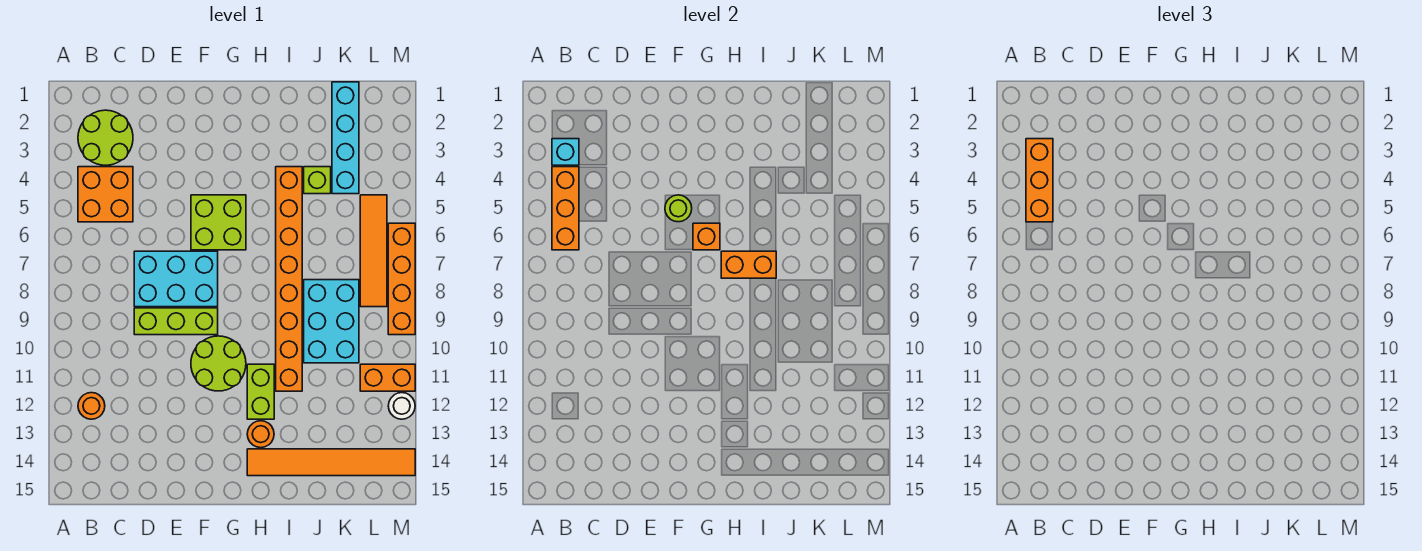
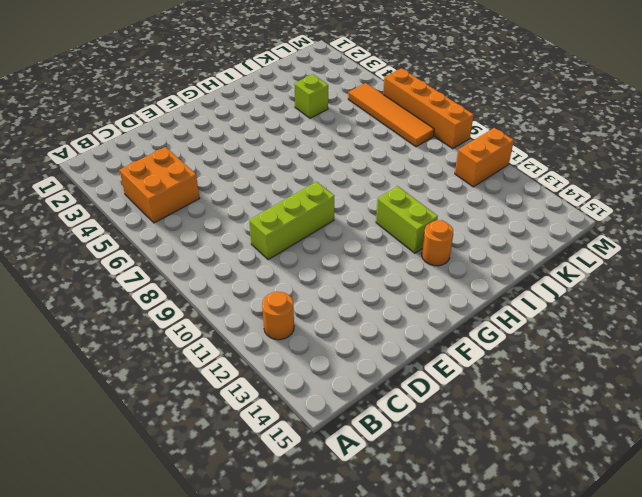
none -> lime 2x2 round brick [78,110,133,165]
none -> cyan 2x3 brick [134,251,218,307]
none -> lime 2x2 brick [191,195,246,250]

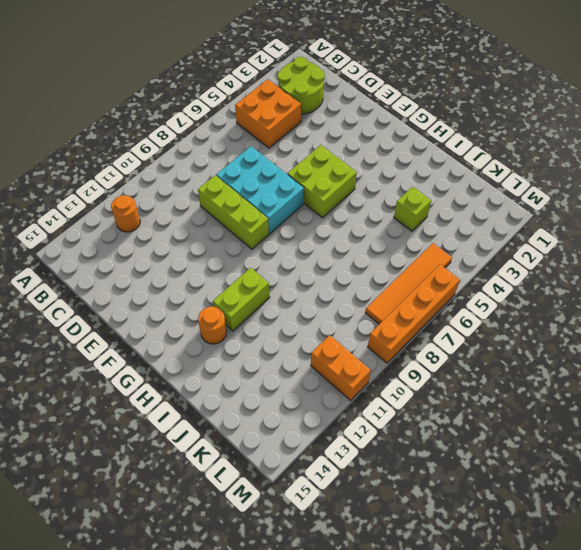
none -> lime 2x2 round brick [191,336,246,391]
none -> orange 1x6 tile [247,449,415,476]
none -> orange 1x8 brick [276,167,302,391]

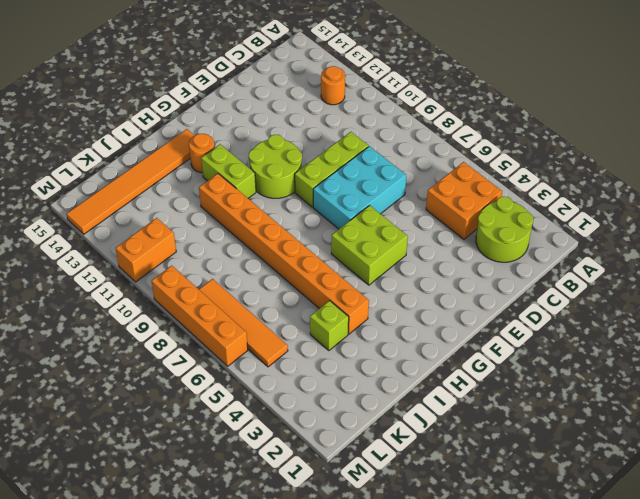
none -> cyan 2x3 brick [304,280,359,363]
none -> cyan 1x4 brick [332,82,359,194]
none -> white 1x1 round brick [388,393,415,419]

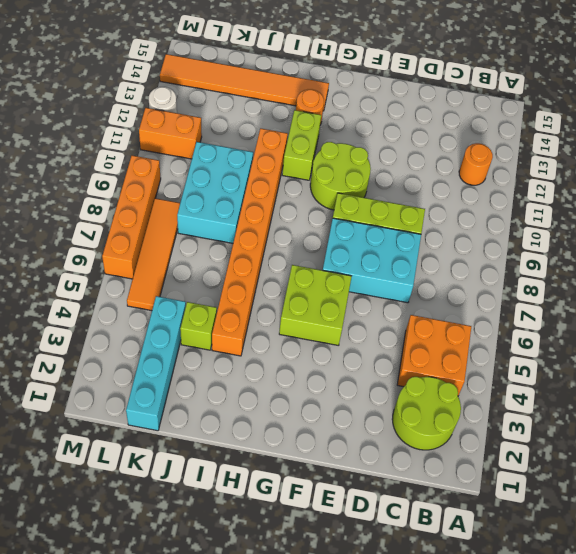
none -> cyan 1x1 brick [552,139,579,165]
none -> orange 1x3 brick [552,167,579,250]
none -> lime 1x1 round brick [665,195,692,222]

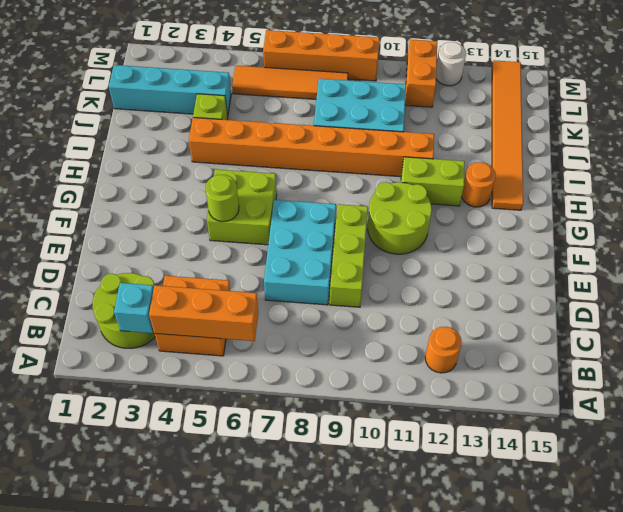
none -> orange 1x1 brick [693,223,720,250]
none -> orange 1x2 brick [721,251,776,278]
none -> orange 1x3 brick [1026,139,1053,222]

